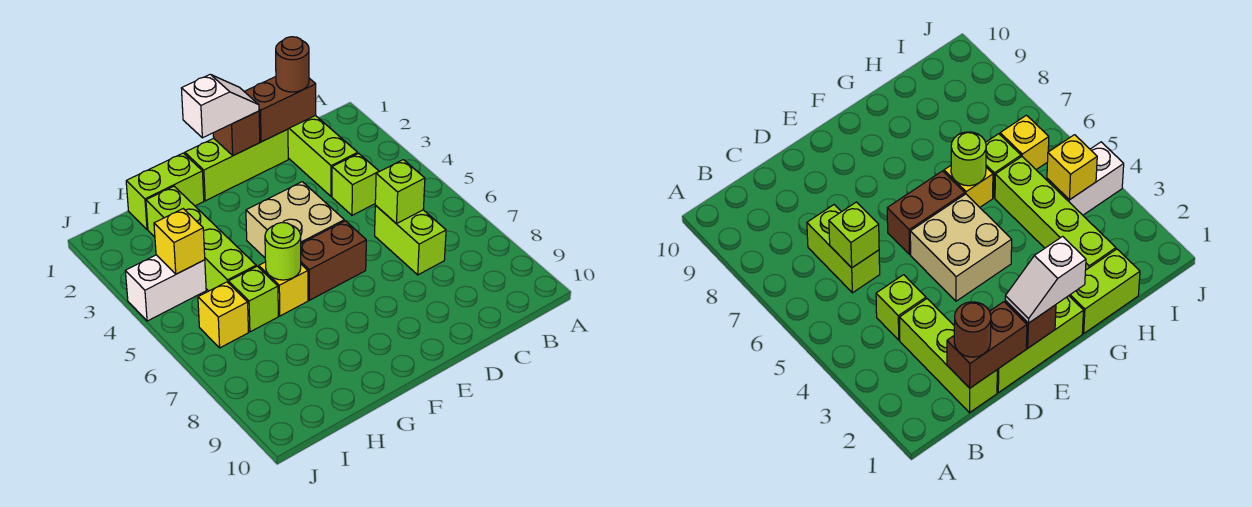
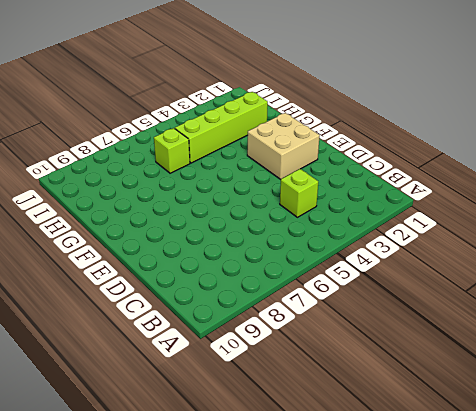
tan 2x2 brick [247,113,320,180] -> tan 2x2 brick moved to [246,182,344,258]
none -> lime 1x3 brick [288,115,358,196]
none -> lime 1x2 brick [375,206,446,275]
none -> lime 1x3 brick [185,129,288,201]

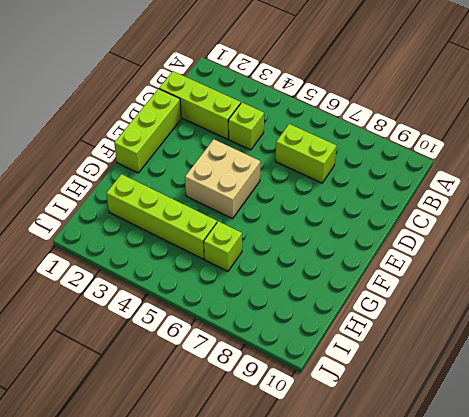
none -> brown 1x2 brick [301,221,366,300]
none -> lime 1x2 brick [126,153,204,230]
none -> yellow 1x1 brick [259,262,308,316]

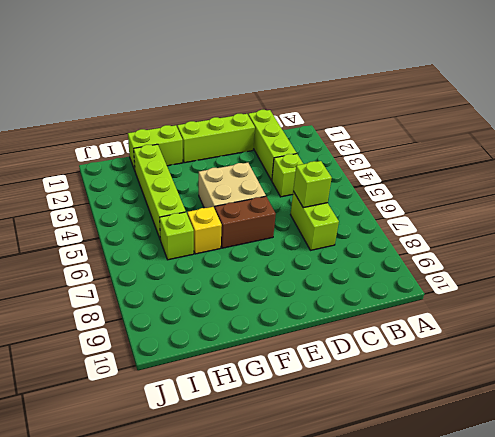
none -> white 1x2 brick [125,255,206,321]
none -> yellow 1x1 brick [198,282,248,348]
none -> brown 1x2 brick [244,77,316,142]

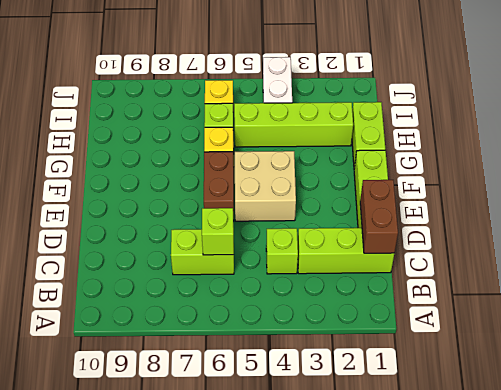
none -> brown 1x1 brick [213,111,260,156]
none -> lime 1x1 round brick [265,223,301,280]
none -> yellow 1x1 brick [154,209,205,274]

